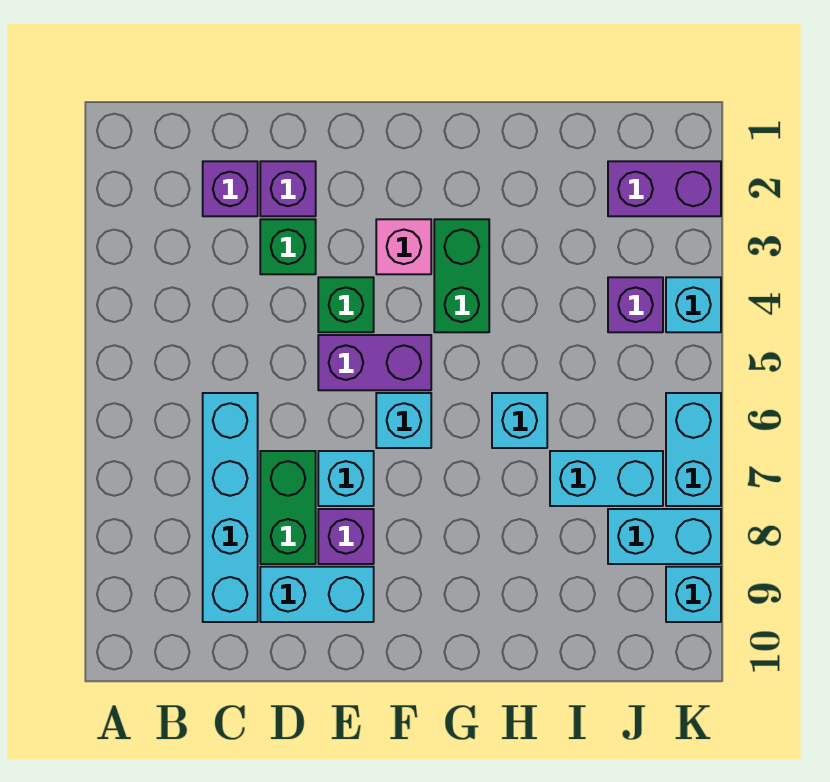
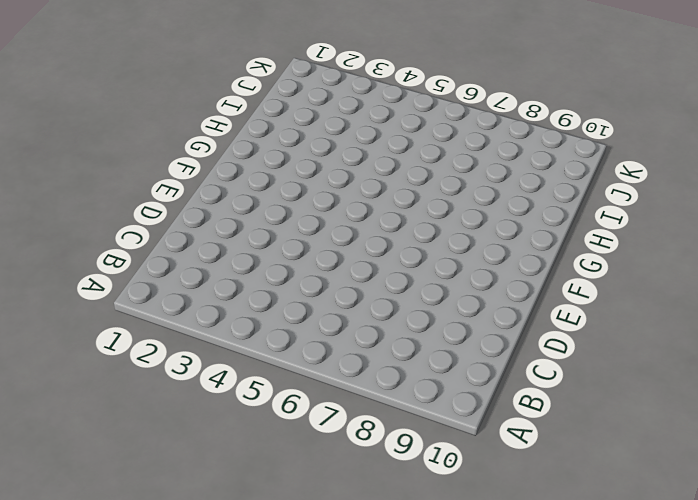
none -> purple 1x1 brick [203,161,258,216]
none -> cyan 1x4 brick [203,393,258,622]
none -> purple 1x1 brick [260,161,316,216]

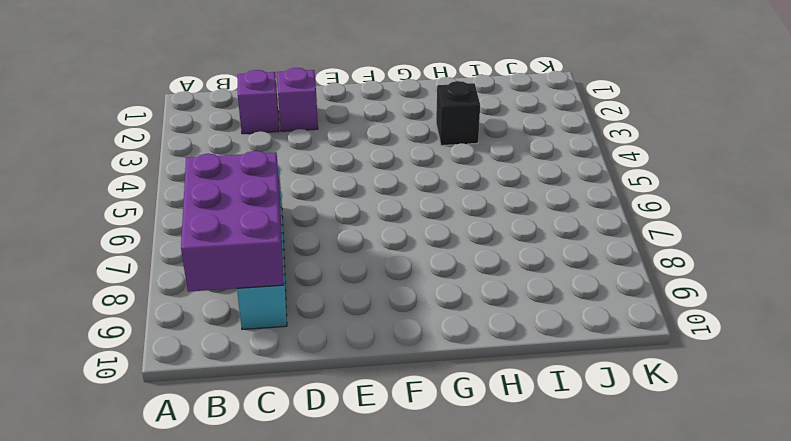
purple 2x3 brick [181,151,284,292] -> none
black 1x1 brick [436,81,480,146] -> none
none -> green 1x1 brick [260,219,316,274]
none -> green 1x2 brick [260,451,316,564]
none -> cyan 1x2 brick [260,567,374,622]

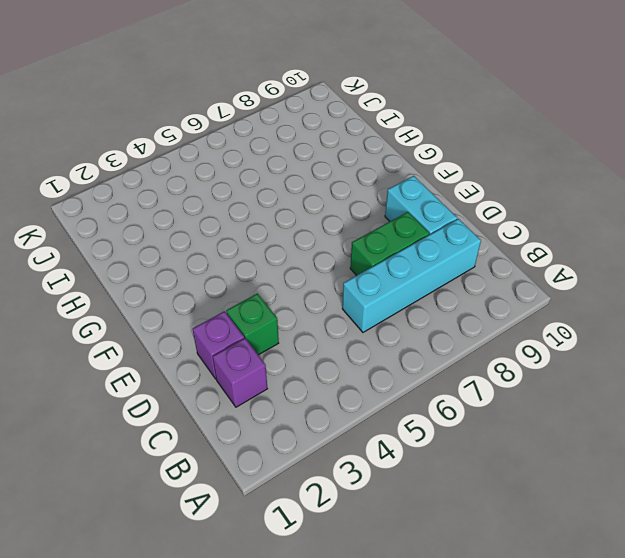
none -> green 1x1 brick [318,277,374,332]
none -> purple 1x2 brick [318,335,431,390]
none -> cyan 1x1 brick [318,451,374,506]

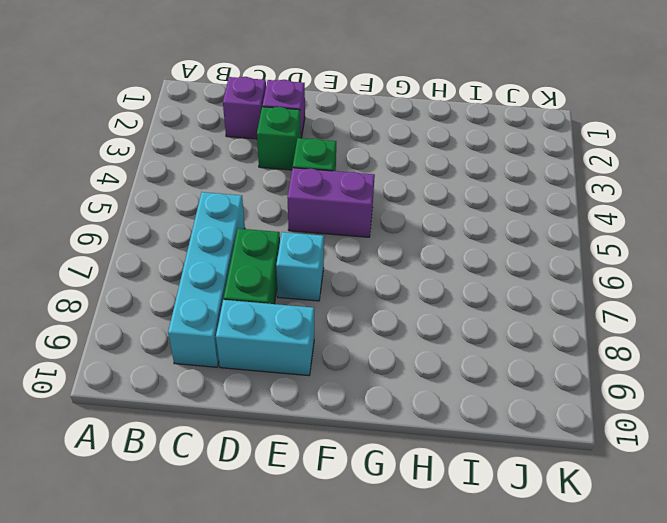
none -> purple 1x1 brick [318,509,374,564]
none -> pink 1x1 brick [376,219,431,274]
none -> cyan 1x1 brick [376,393,431,448]

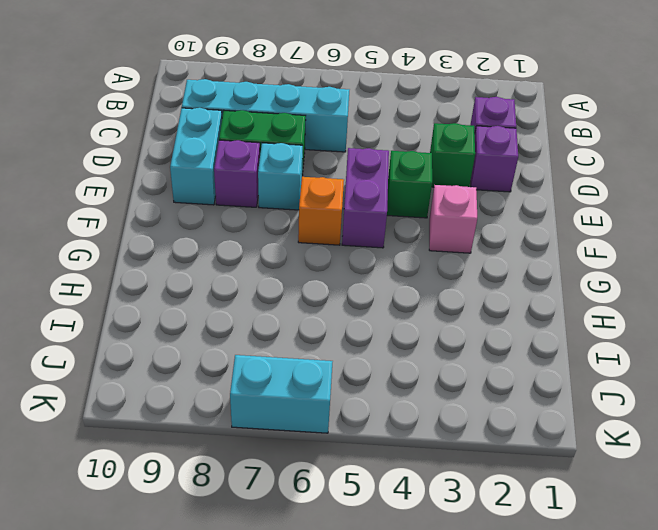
orange 1x1 brick [298,177,344,245] -> cyan 1x1 brick [376,393,431,448]
none -> green 1x2 brick [434,219,489,332]
none -> cyan 1x1 brick [492,393,547,448]
none -> cyan 1x2 brick [550,451,663,506]

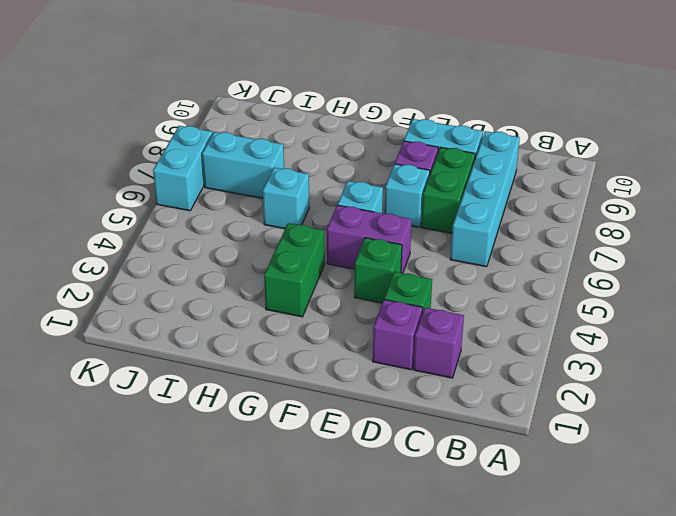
none -> pink 1x1 brick [376,219,431,274]
none -> purple 1x2 brick [608,161,721,216]
none -> purple 1x1 brick [608,277,663,332]

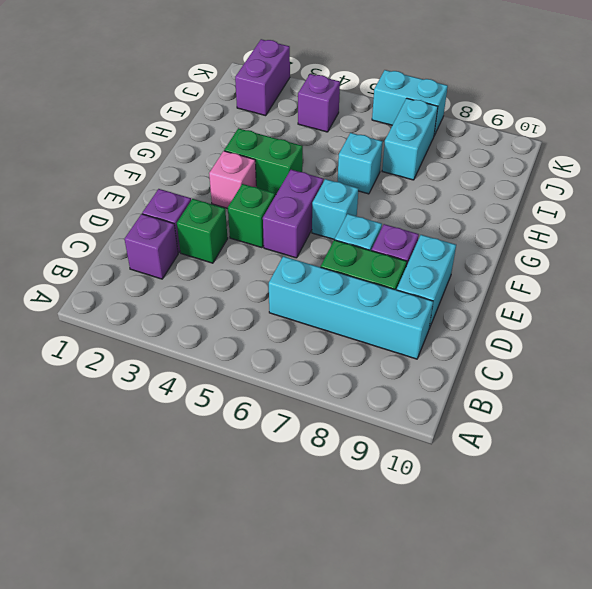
none -> cyan 1x2 brick [608,509,721,564]
none -> cyan 1x1 brick [666,277,721,332]
none -> cyan 1x1 brick [666,567,721,622]

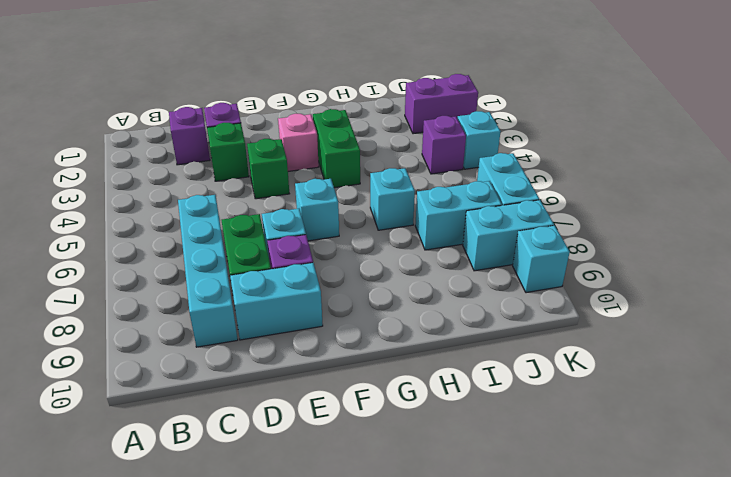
none -> purple 1x2 brick [318,335,431,390]

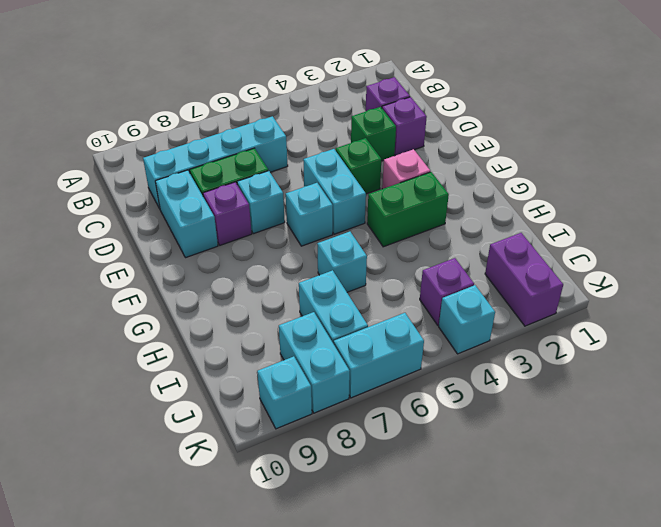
cyan 1x2 brick [303,149,366,234] -> purple 1x2 brick [318,335,431,390]

